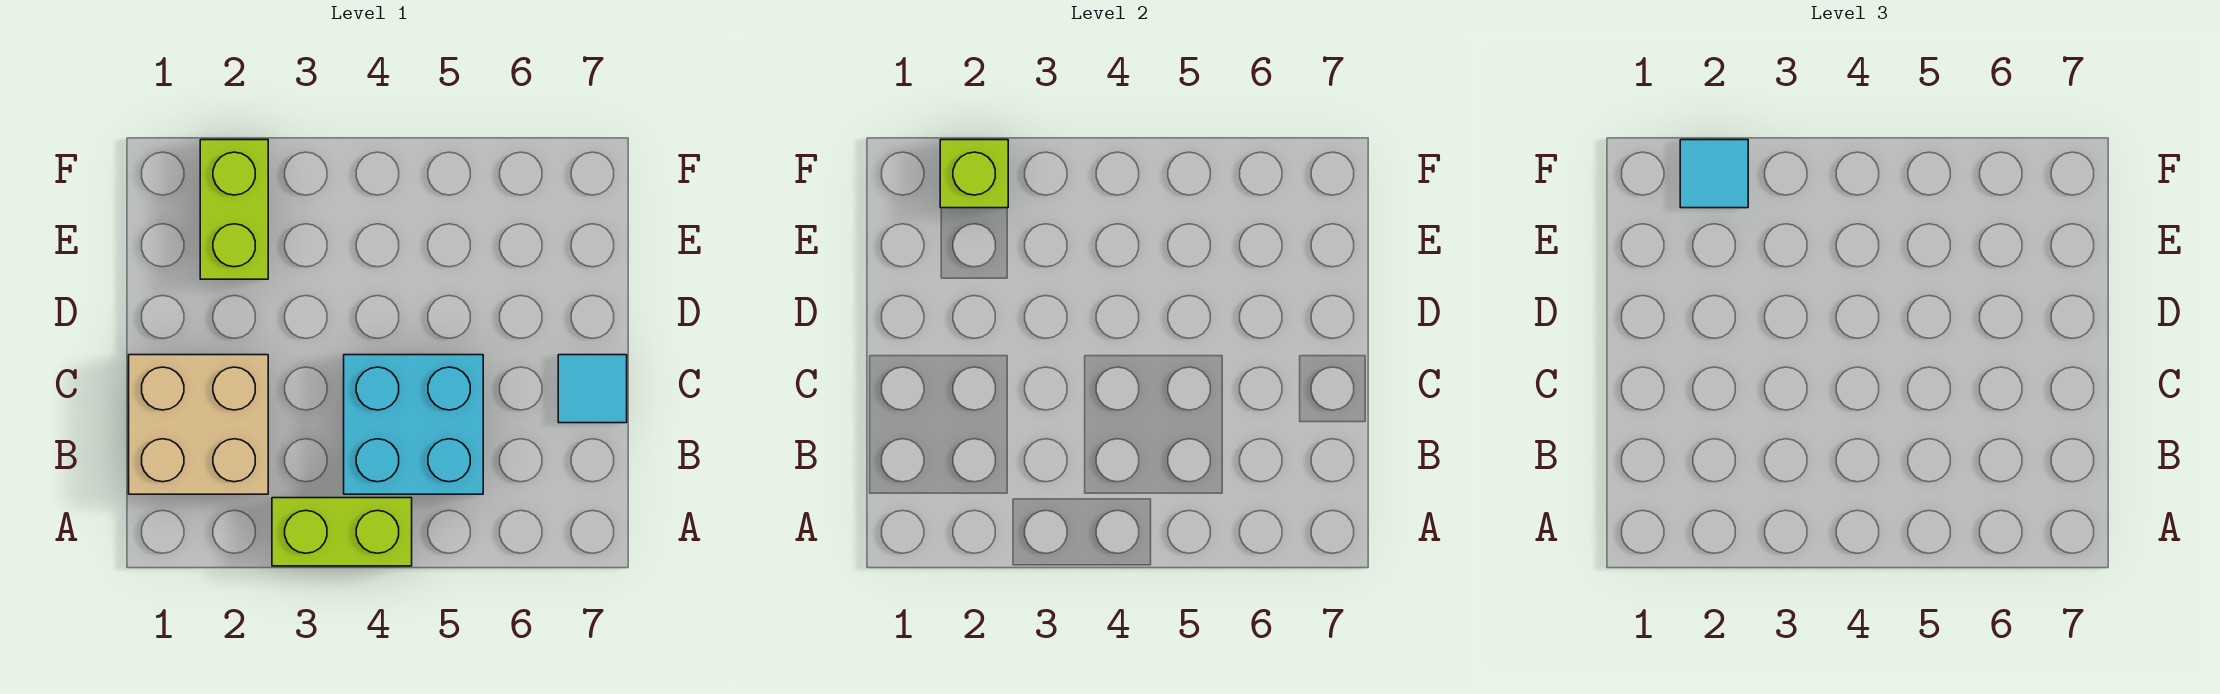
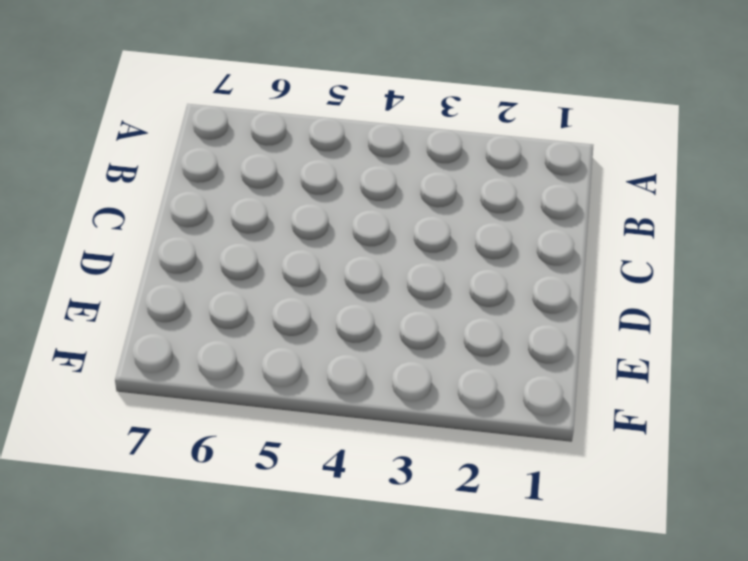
none -> lime 1x2 brick [272,498,412,566]
none -> tan 2x2 brick [129,355,268,494]

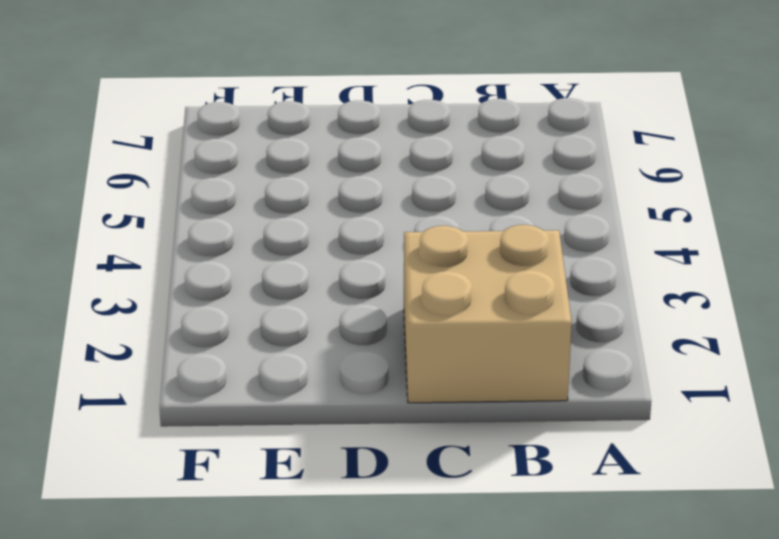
none -> lime 1x2 brick [272,498,412,566]
none -> cyan 2x2 brick [344,355,483,494]

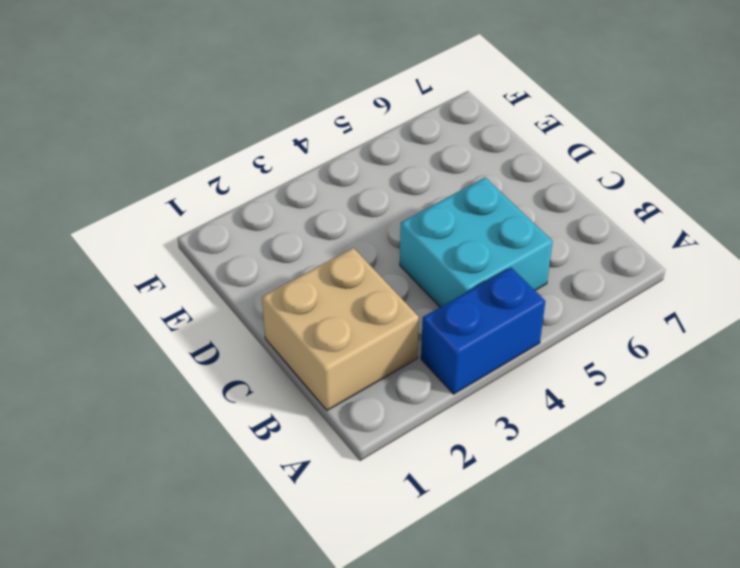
blue 1x2 brick [421,267,545,394] -> lime 1x2 brick [272,498,412,566]
none -> cyan 1x1 tile [558,355,627,423]
none -> lime 1x2 brick [200,140,268,279]

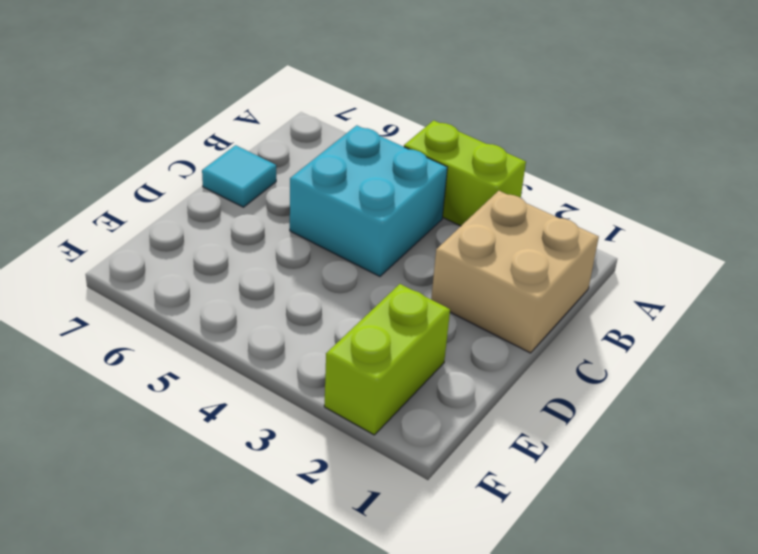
none -> lime 1x1 brick [940,140,1008,208]
none -> cyan 1x1 tile [1680,140,1748,208]

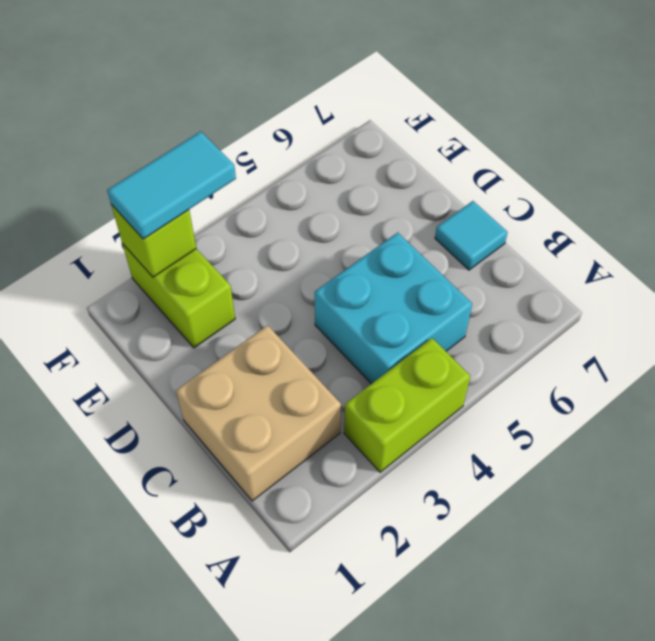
cyan 1x2 tile [107,131,236,239] -> cyan 1x1 tile [1680,140,1748,208]

